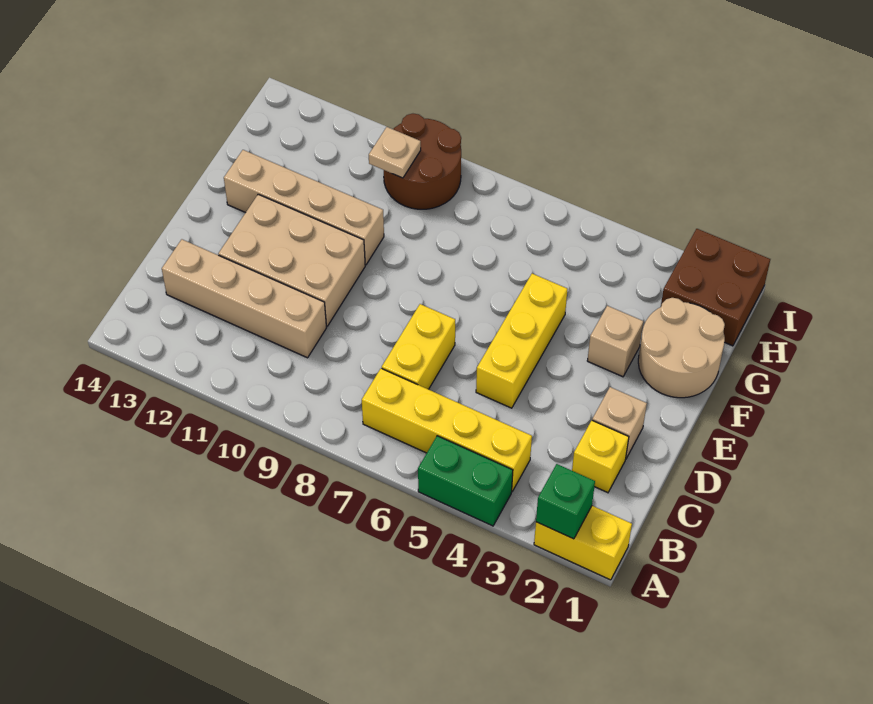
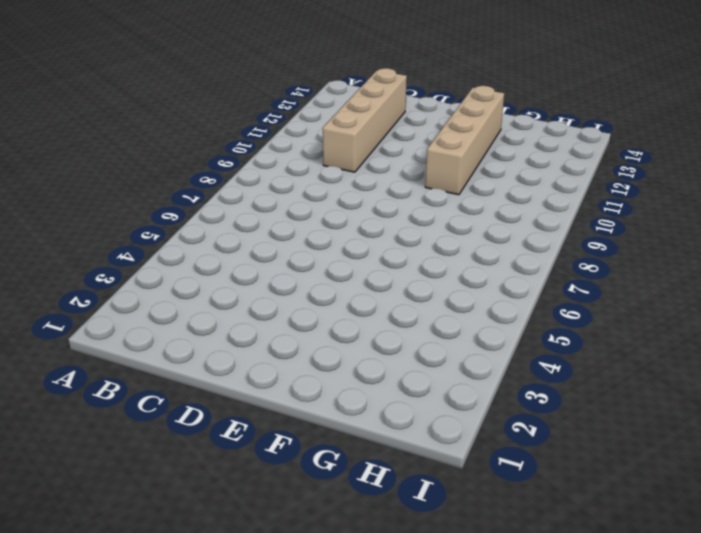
none -> yellow 1x2 brick [534,506,632,580]
none -> green 1x2 brick [418,436,513,526]
none -> yellow 1x4 brick [362,368,532,491]

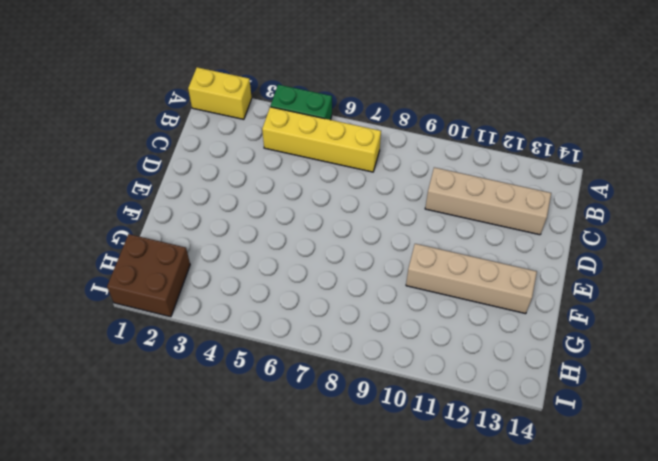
none -> yellow 1x1 brick [572,421,629,493]
none -> yellow 1x2 brick [382,304,455,389]
none -> tan 1x1 brick [592,387,647,458]

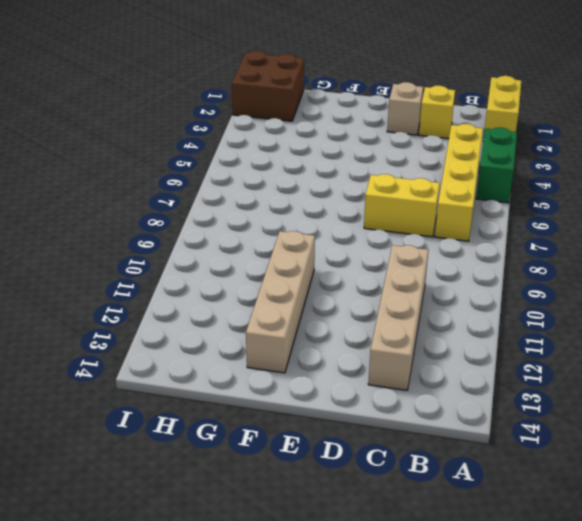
none -> yellow 1x3 brick [476,273,567,408]
none -> tan 2x3 brick [218,194,365,326]
none -> tan 2x2 round brick [638,298,725,398]

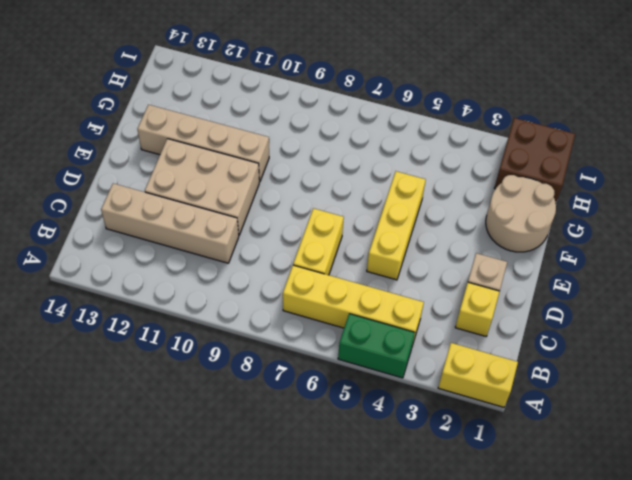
none -> tan 1x1 brick [587,306,643,377]
none -> brown 2x2 round brick [384,114,461,209]
none -> green 1x1 brick [536,464,595,539]

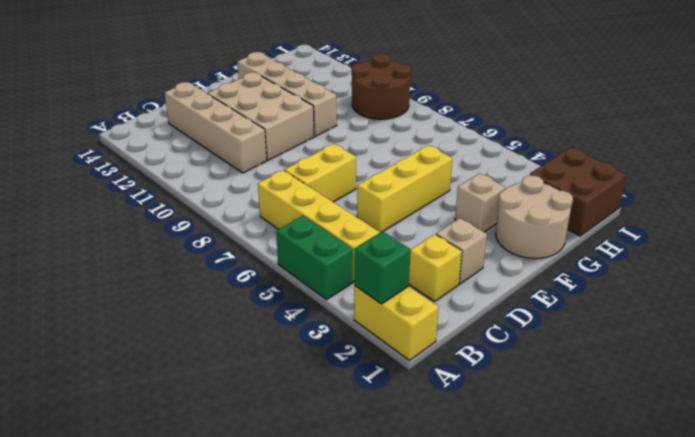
none -> tan 1x1 plate [369,127,421,178]

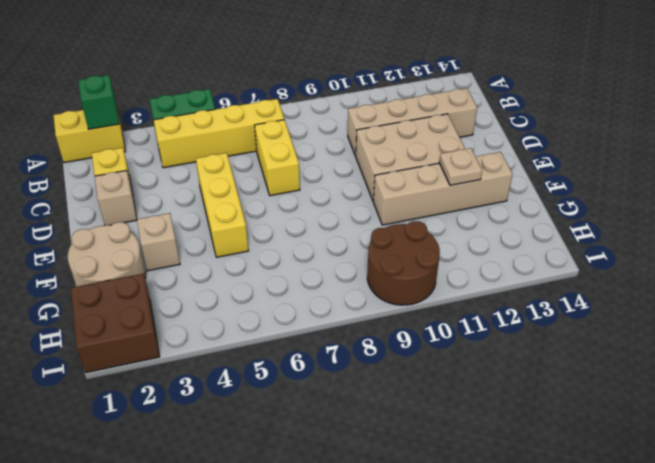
tan 1x1 plate [439,148,482,185] -> tan 1x1 plate moved to [369,127,421,178]

